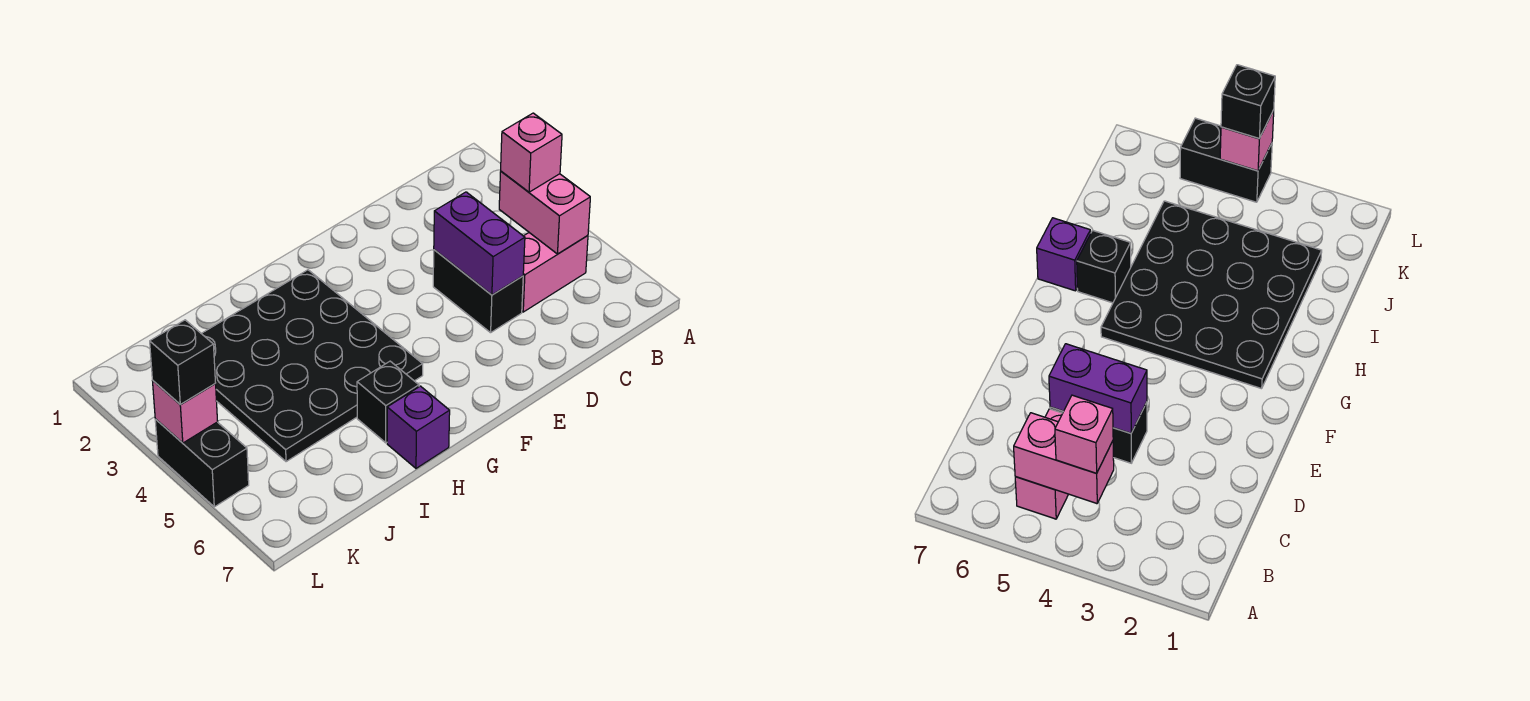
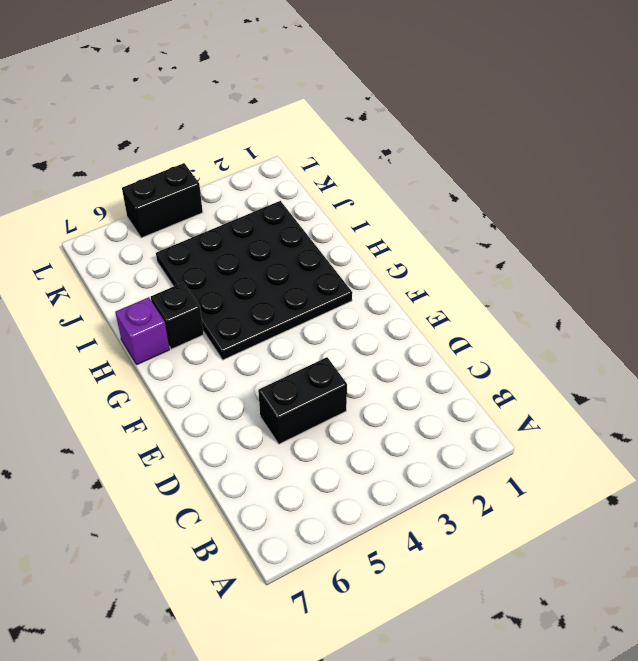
none -> pink 1x2 brick [522,233,588,312]
none -> pink 1x2 brick [499,171,590,254]

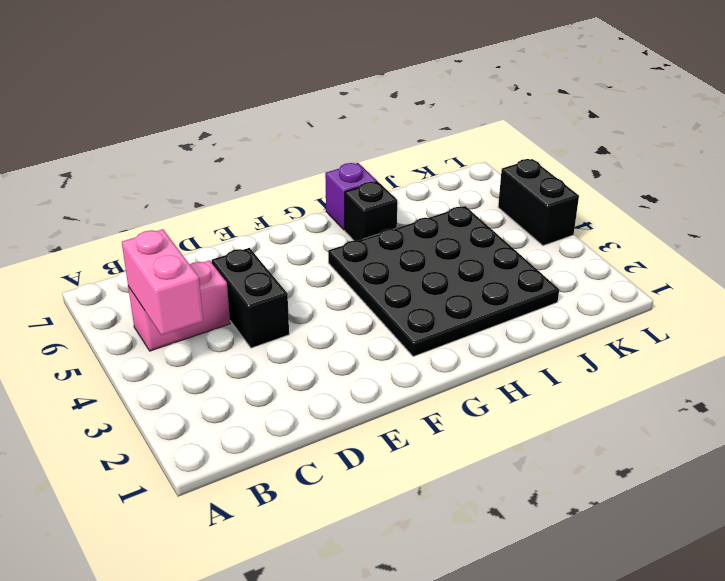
none -> purple 1x2 brick [434,192,525,295]
none -> pink 1x1 brick [153,381,218,443]

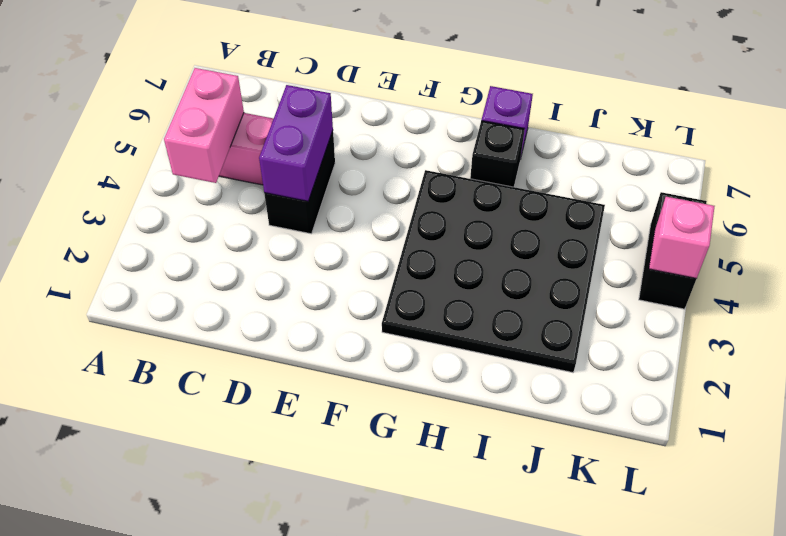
none -> pink 1x1 brick [501,113,562,192]
none -> black 1x1 brick [150,320,215,404]

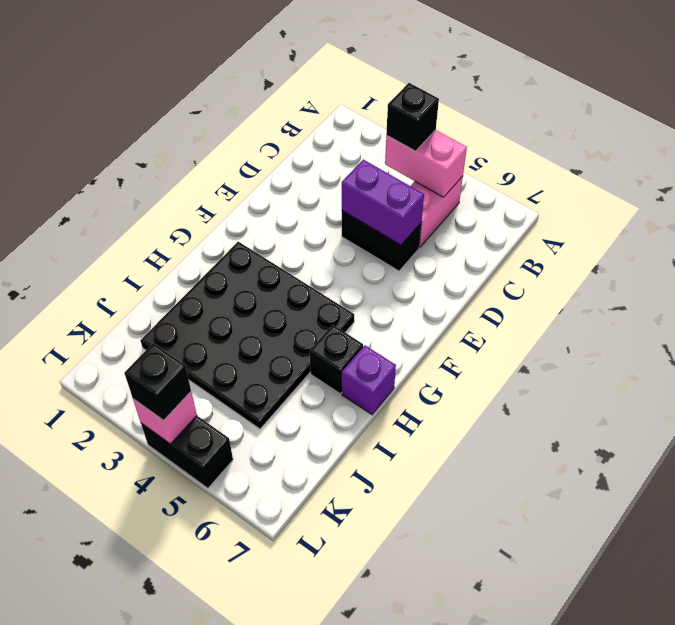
black 1x1 brick [386,83,439,151] -> pink 1x1 brick [501,113,562,192]

